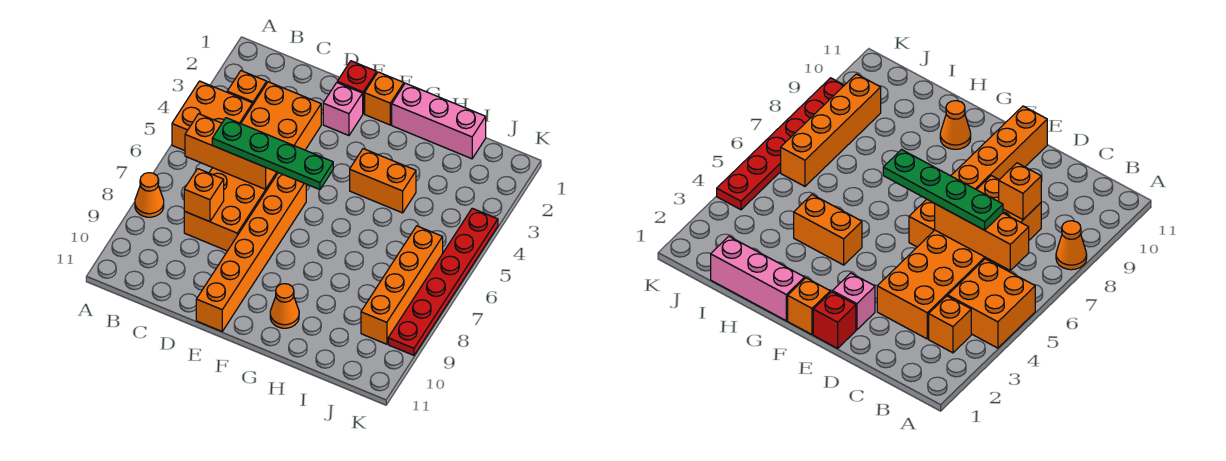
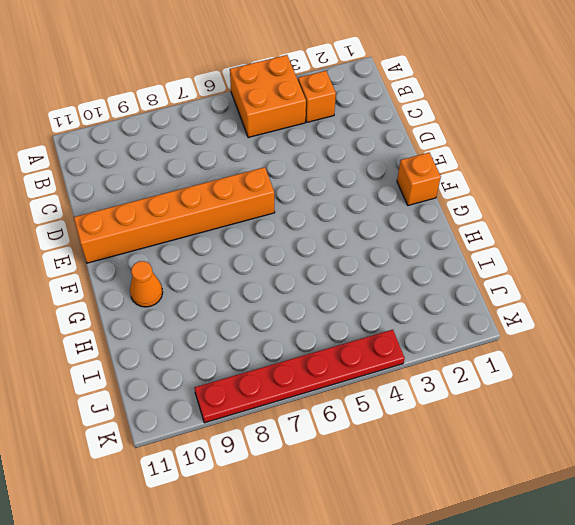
none -> orange 1x1 cone [135,173,164,217]
none -> orange 2x6 brick [184,82,321,251]
none -> red 1x1 brick [337,61,377,113]

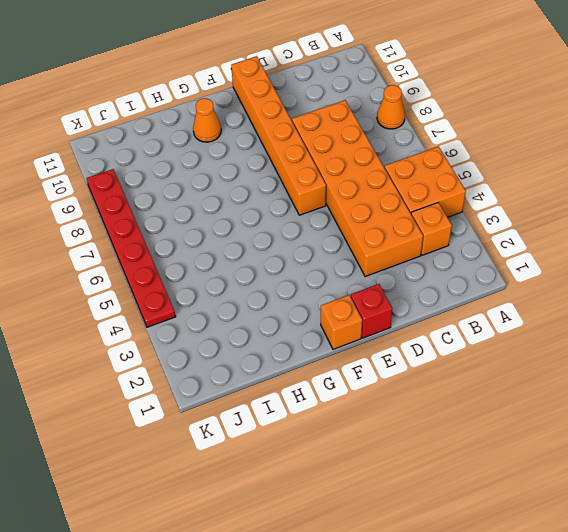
none -> pink 1x1 brick [323,83,363,136]
none -> pink 1x3 brick [392,83,486,159]
none -> orange 1x2 brick [350,149,416,213]

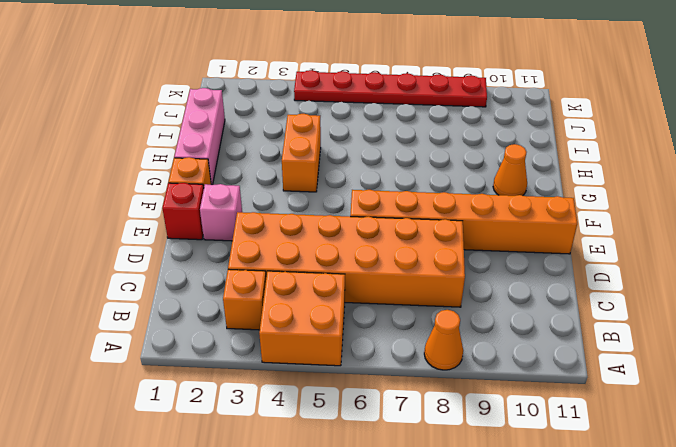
none -> orange 1x4 brick [361,226,443,344]
none -> orange 1x3 brick [185,114,277,189]
none -> orange 1x1 brick [184,169,224,222]

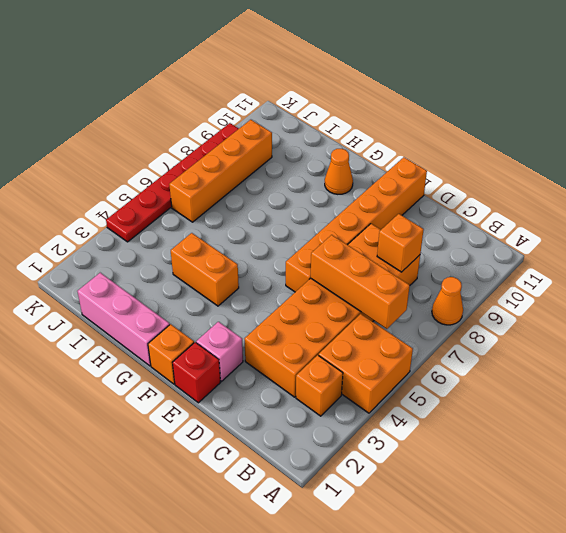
none -> green 1x4 plate [212,118,333,190]

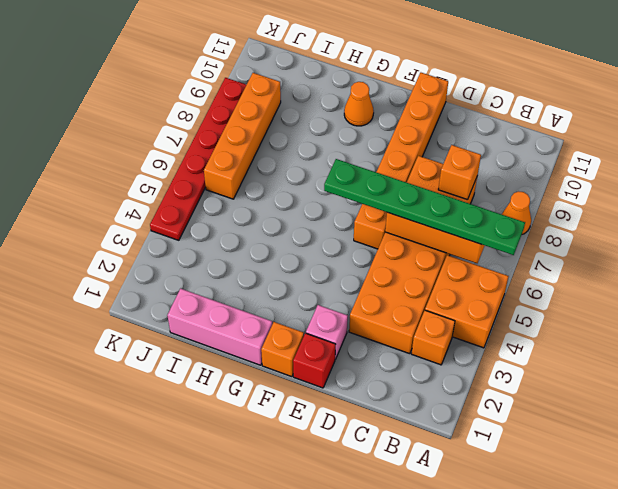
green 1x6 plate [324,159,525,255] -> green 1x4 plate [212,118,333,190]
none -> orange 1x2 brick [350,149,416,213]

